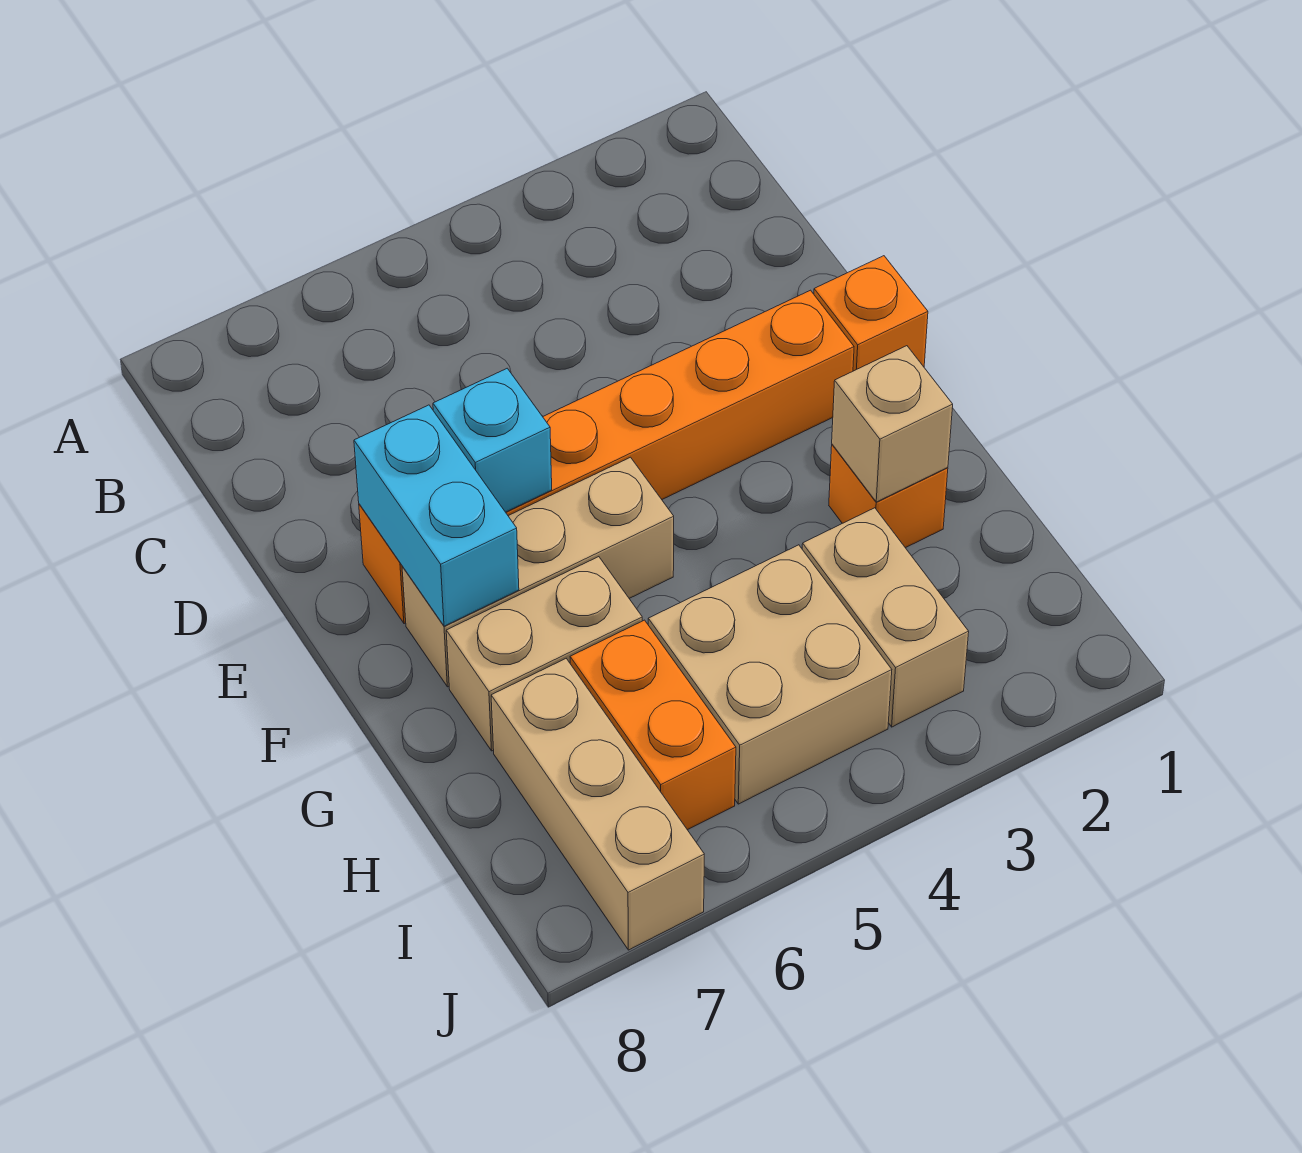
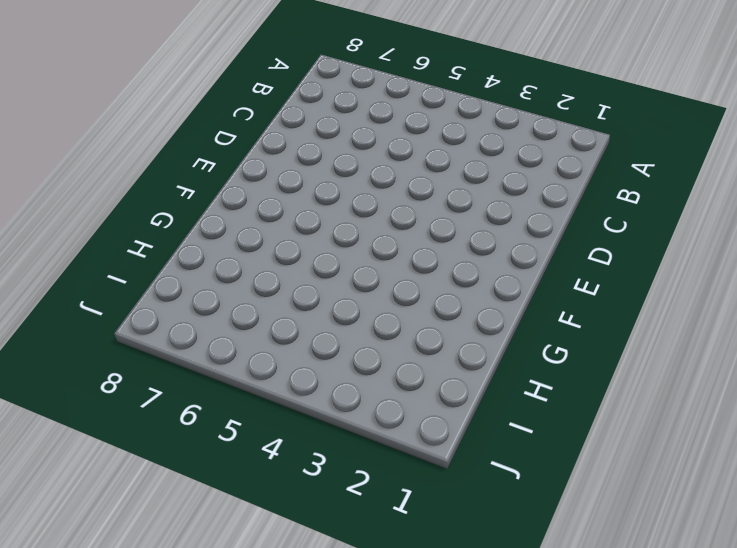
none -> orange 1x1 brick [814,256,928,371]
none -> orange 1x6 brick [359,290,854,624]
none -> tan 1x3 brick [402,457,674,687]

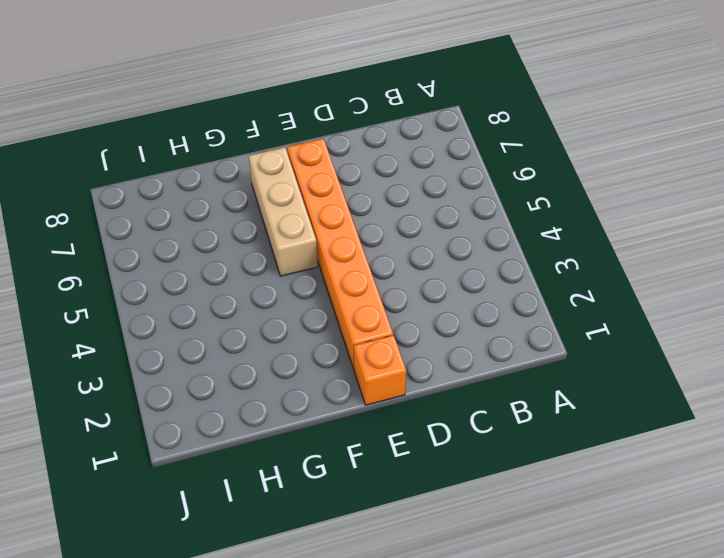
none -> orange 1x1 brick [829,445,948,548]
none -> tan 1x2 brick [446,557,642,751]
none -> tan 1x2 brick [802,508,969,727]

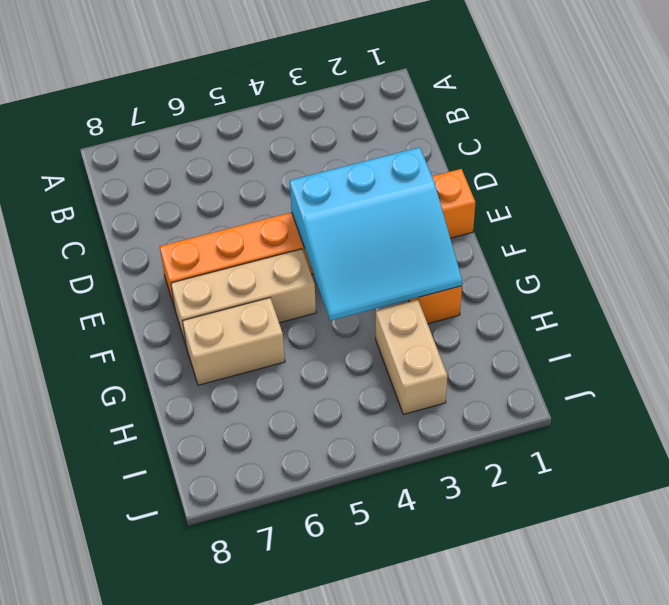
cyan 3x3 slope [290,147,462,321] -> tan 1x1 brick [832,346,953,502]
none -> tan 2x2 brick [648,545,892,804]
none -> orange 1x2 brick [570,620,736,830]
none -> tan 1x3 brick [491,659,704,950]

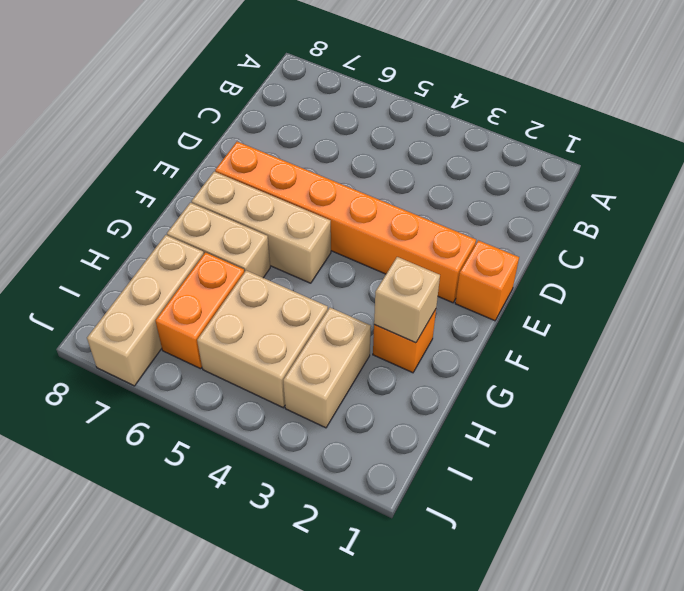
none -> cyan 1x1 brick [433,368,552,512]
none -> cyan 1x2 brick [354,405,519,626]

